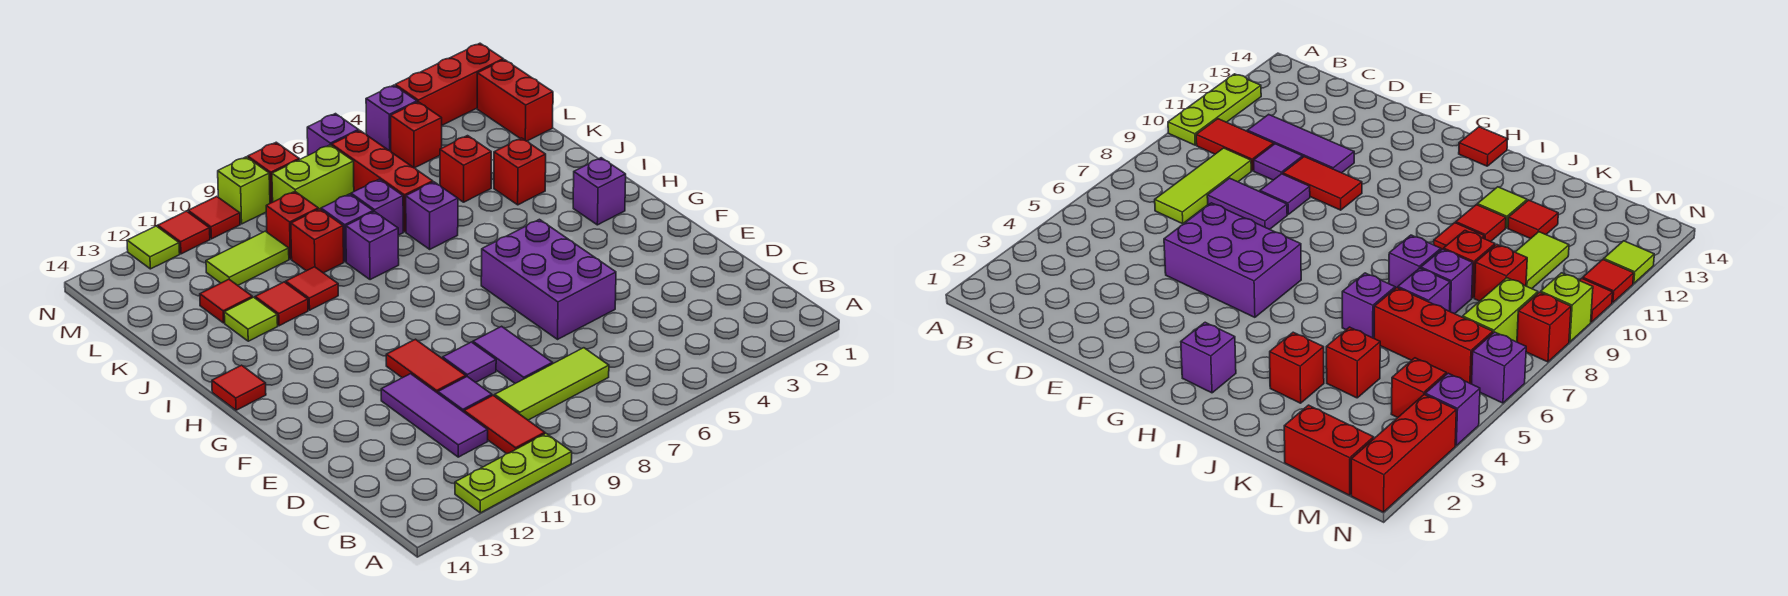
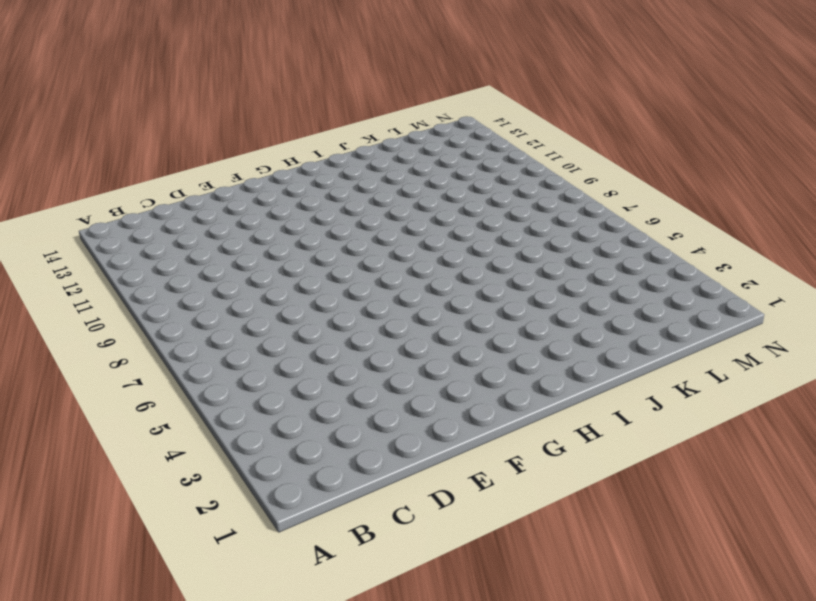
none -> lime 1x3 plate [455,434,572,513]
none -> red 1x2 tile [464,395,545,454]
none -> lime 1x3 tile [495,348,609,420]
none -> purple 1x3 tile [381,374,488,457]

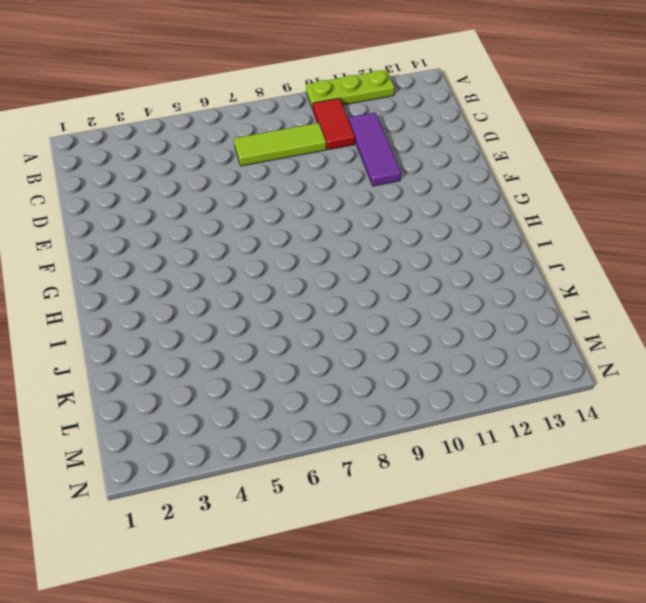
none -> purple 1x2 tile [473,326,553,383]
none -> purple 1x1 tile [438,377,492,412]
none -> purple 2x3 brick [481,219,616,339]
none -> purple 1x1 tile [443,342,496,382]

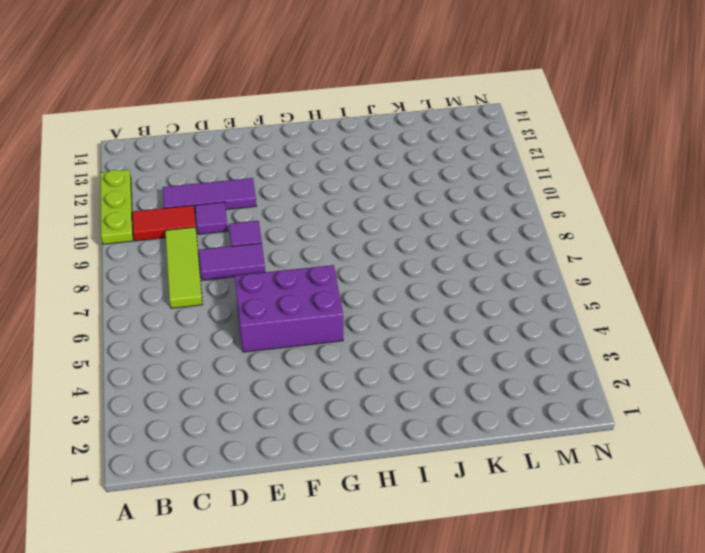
none -> red 1x2 tile [386,339,466,393]
none -> purple 1x1 brick [573,158,626,225]
none -> red 1x1 tile [212,365,266,410]
none -> red 1x1 brick [494,138,546,205]

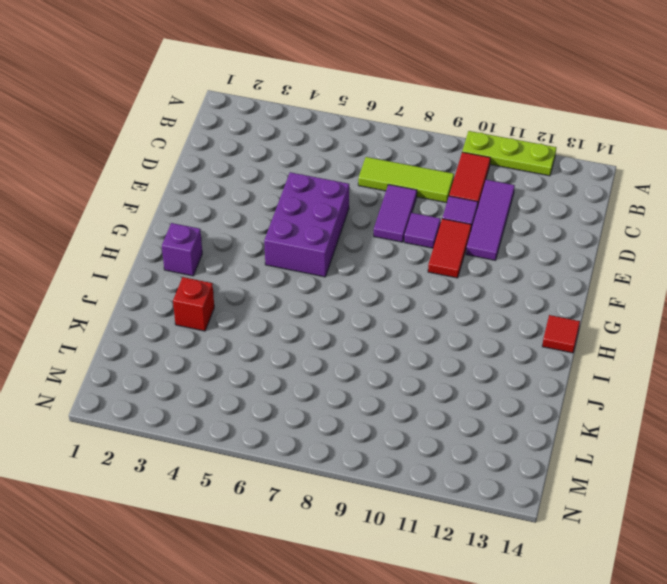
none -> purple 1x1 brick [406,182,458,249]
none -> purple 1x1 brick [346,211,399,280]
none -> red 1x1 tile [286,267,338,310]
none -> red 1x1 tile [255,282,308,326]

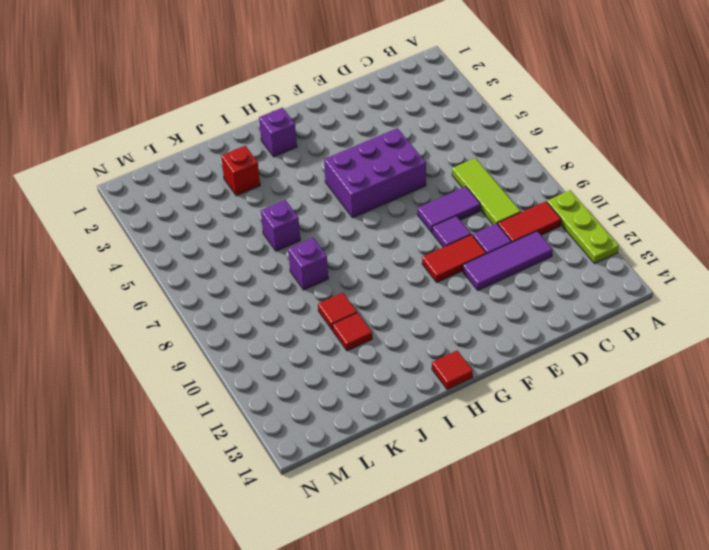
none -> lime 1x1 tile [224,297,278,341]
none -> red 1x1 brick [440,136,491,202]
none -> red 1x3 brick [332,130,433,232]
none -> purple 1x1 brick [351,179,403,235]

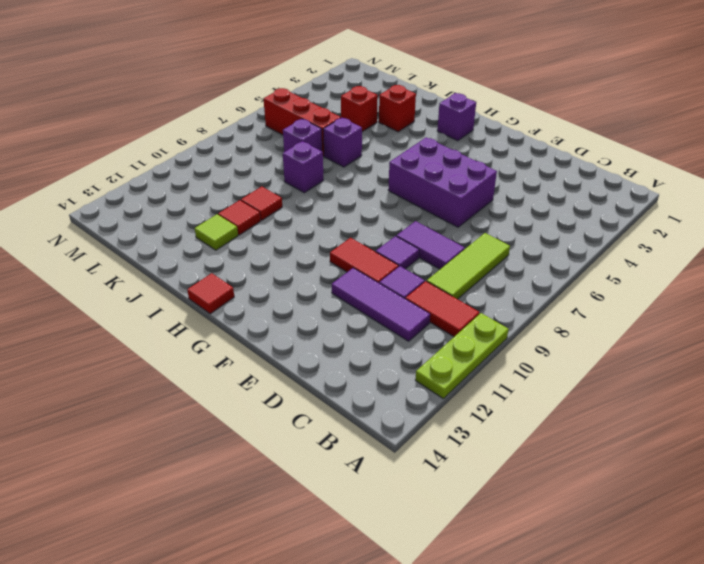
none -> purple 1x1 brick [321,194,373,262]
none -> red 1x1 brick [291,209,344,273]
none -> red 1x1 tile [200,279,253,323]
none -> red 1x2 brick [477,60,553,141]

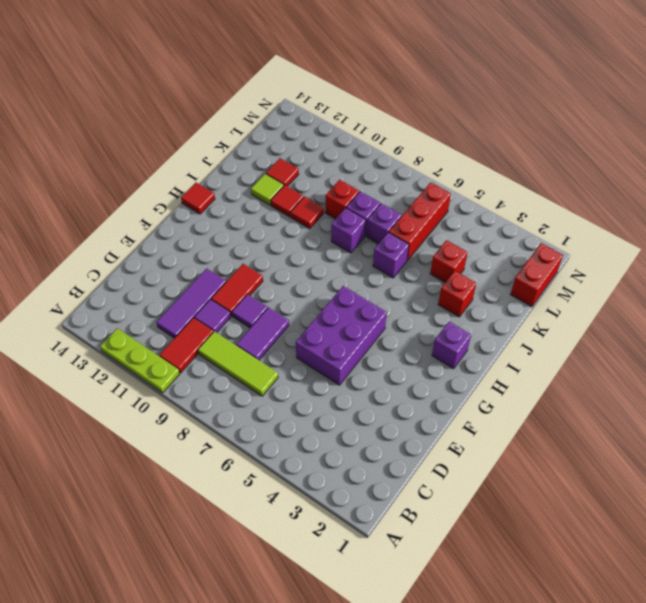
none -> red 1x1 brick [266,192,318,259]
none -> lime 1x2 tile [206,231,289,285]
none -> red 1x1 brick [391,102,442,168]
none -> lime 1x2 brick [272,145,354,209]

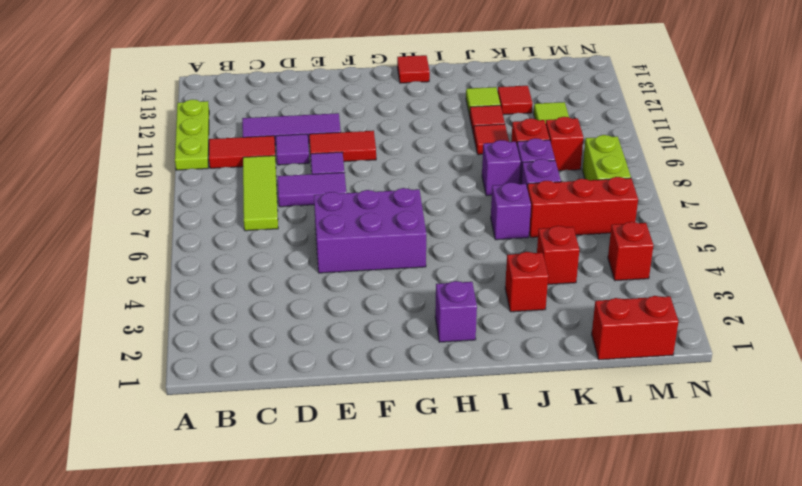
none -> red 1x3 brick [395,43,503,125]
none -> purple 1x1 brick [366,85,417,151]
none -> purple 1x1 brick [307,114,359,155]
none -> red 1x1 brick [248,142,299,203]

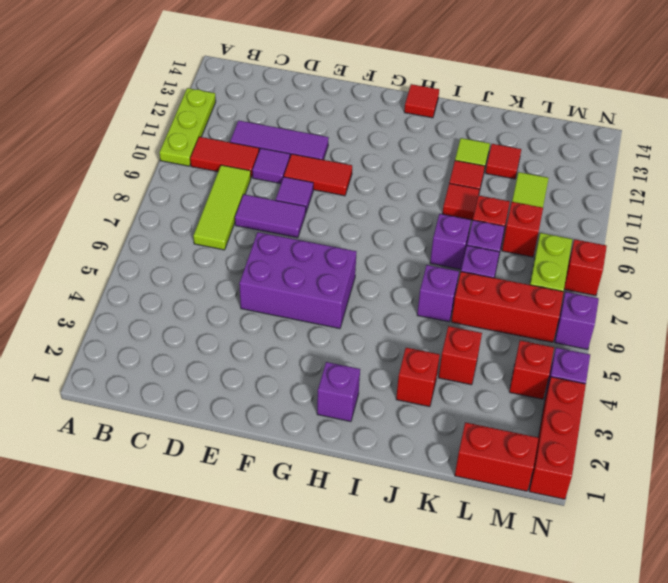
none -> lime 1x1 brick [218,157,270,224]
none -> red 1x1 tile [188,196,240,239]
none -> red 1x1 tile [158,211,210,254]
none -> lime 1x1 tile [127,226,180,269]

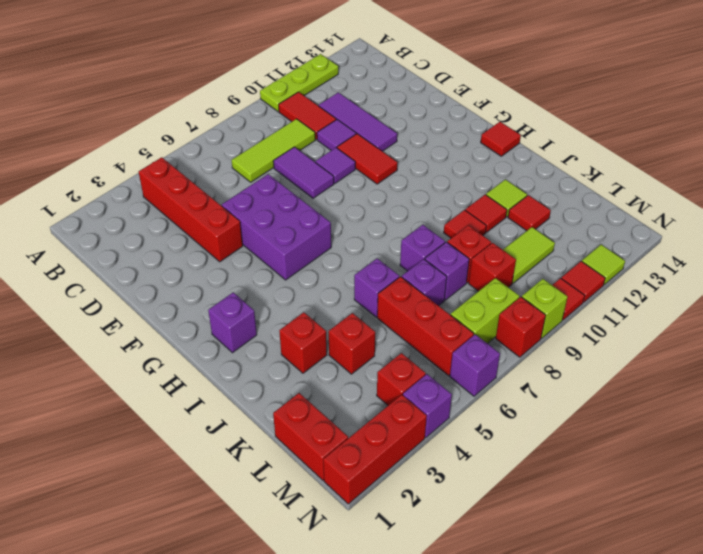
red 1x4 brick [139,157,243,262] -> none

